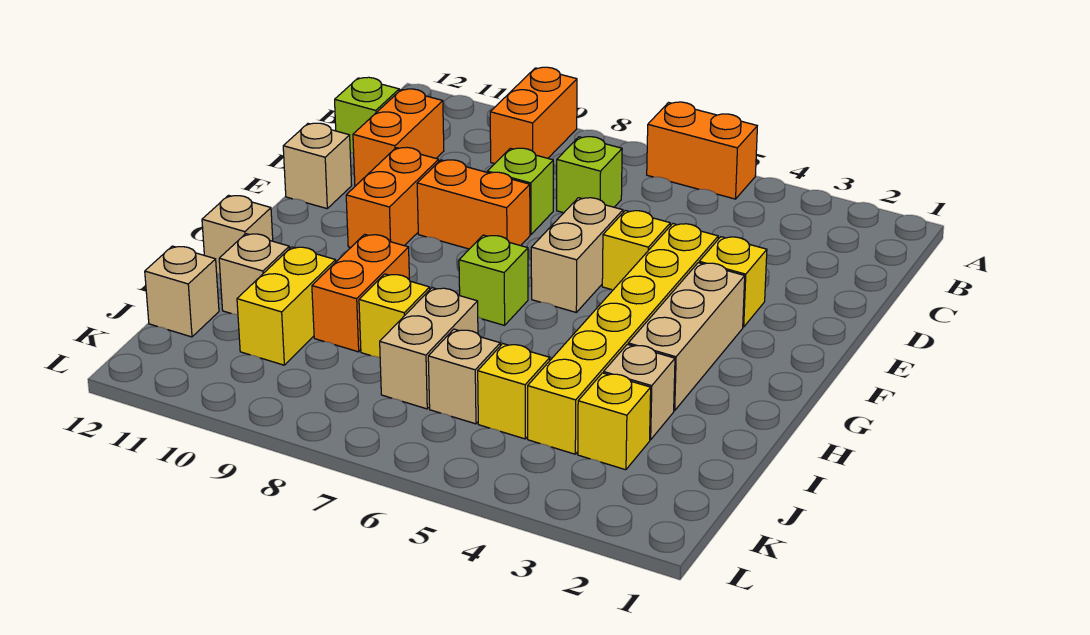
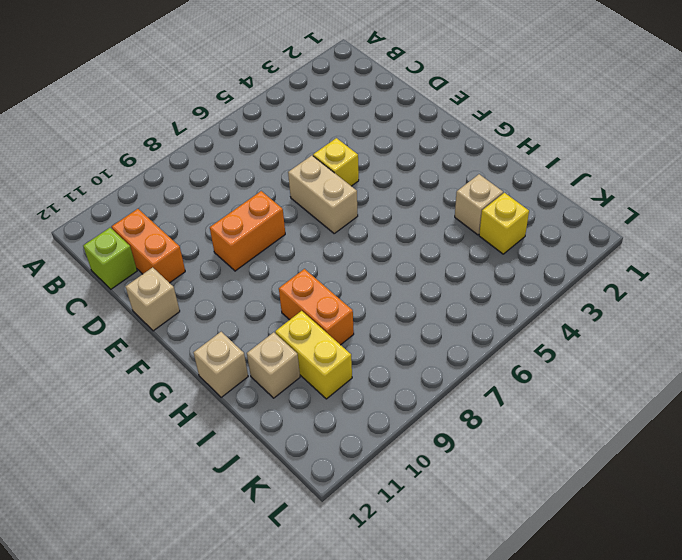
none -> orange 1x2 brick [647,102,757,199]
none -> orange 1x2 brick [490,67,577,164]
none -> lime 1x1 brick [557,137,622,213]

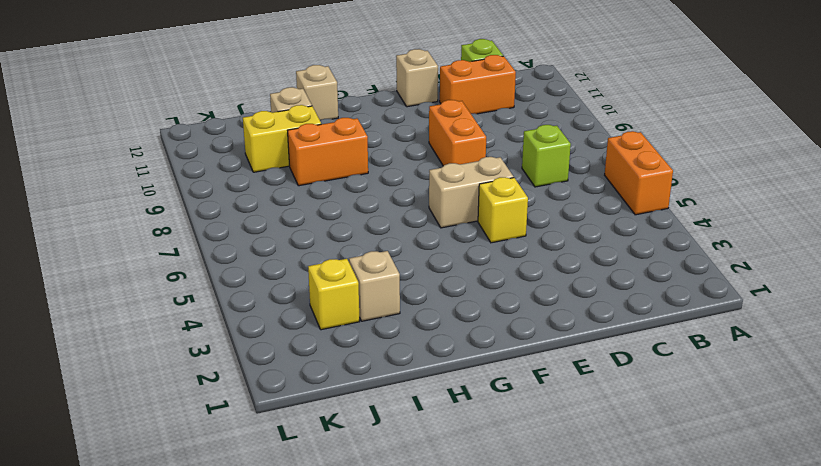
none -> orange 1x2 brick [490,67,577,164]
none -> lime 1x1 brick [487,148,553,235]
none -> yellow 1x1 brick [699,237,767,327]

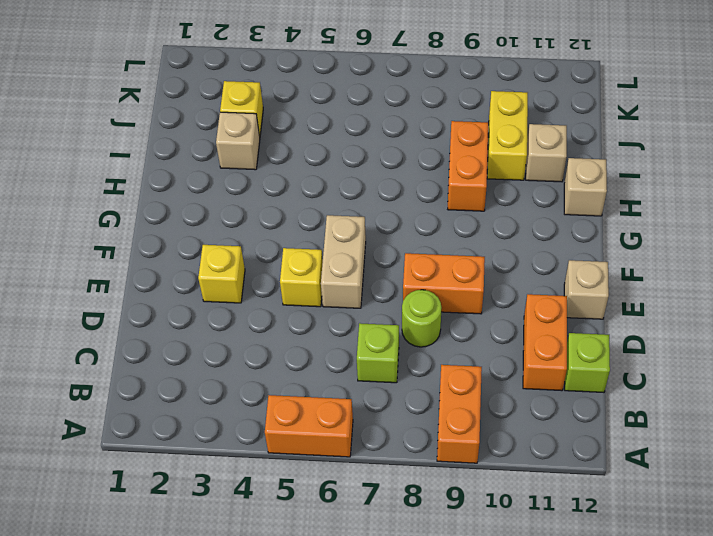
lime 1x1 round brick [402,290,441,347] -> lime 1x1 brick [487,148,553,235]
none -> yellow 1x6 brick [528,224,718,454]
none -> orange 1x2 brick [346,147,439,247]
none -> tan 1x3 brick [628,263,745,411]

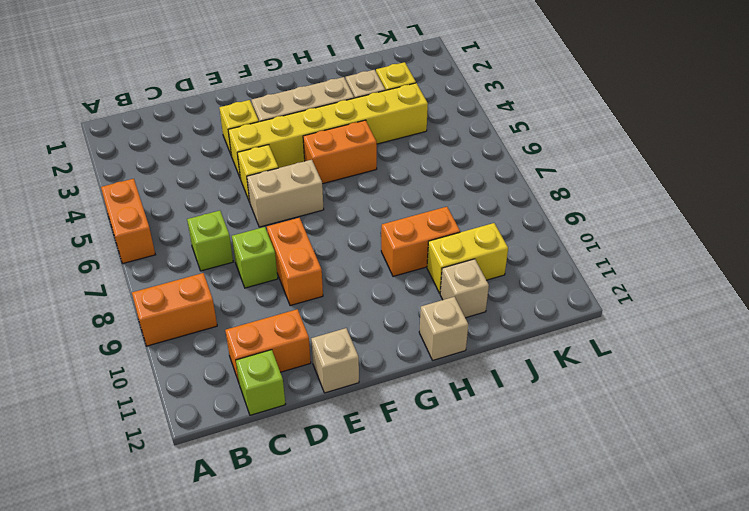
orange 1x2 brick [303,120,377,184] -> orange 1x2 brick moved to [346,147,439,247]
none -> lime 1x1 brick [459,235,528,325]
none -> tan 1x2 brick [380,288,478,409]
none -> yellow 1x1 brick [359,274,430,358]

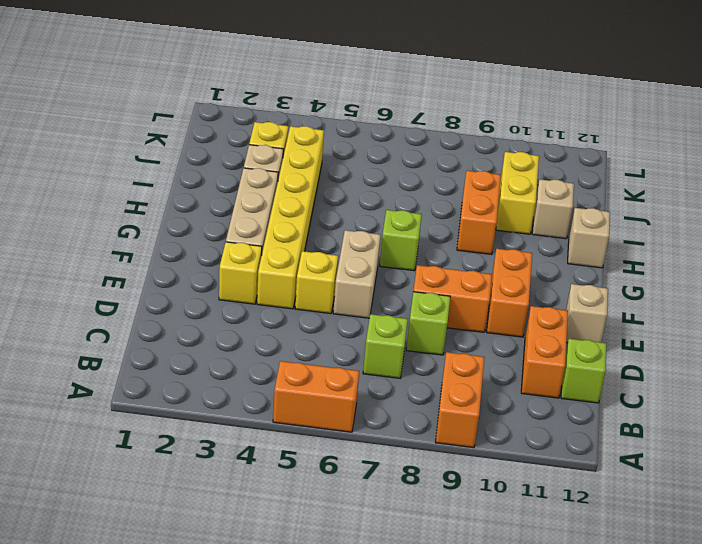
none -> tan 1x2 brick [380,288,478,409]
none -> yellow 1x1 brick [359,274,430,358]
none -> yellow 1x1 brick [478,344,550,439]

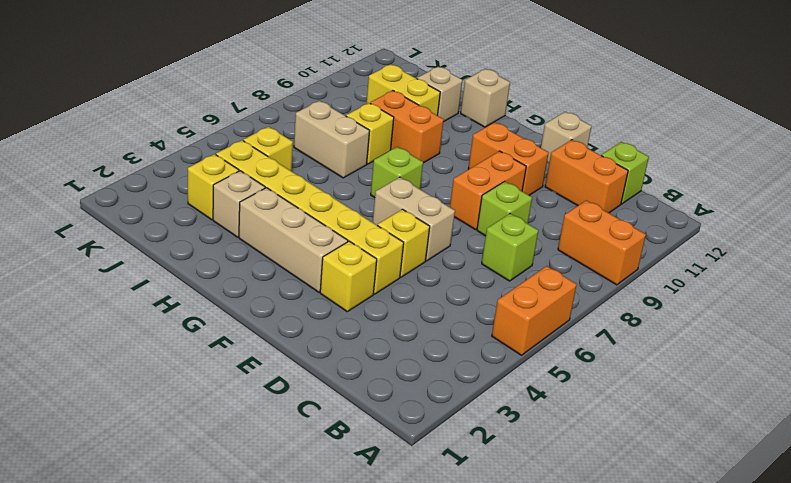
none -> tan 1x1 brick [428,329,500,424]
none -> tan 1x1 brick [145,246,219,337]

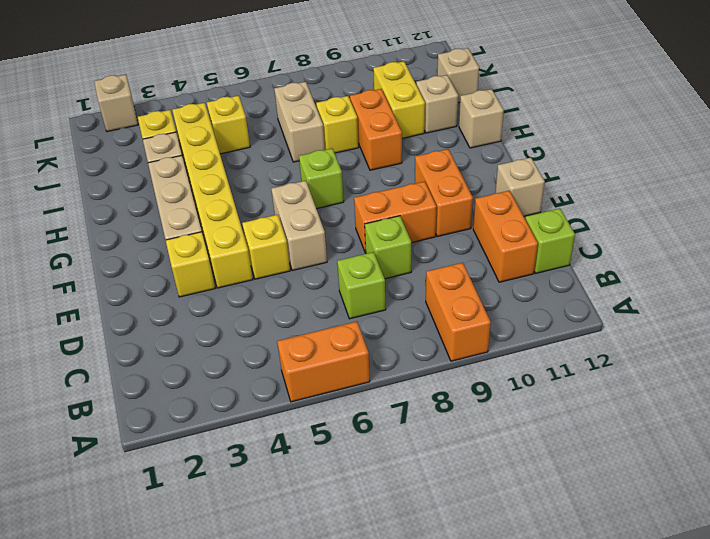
tan 1x1 brick [94,75,138,132] -> tan 1x1 brick moved to [428,329,500,424]

